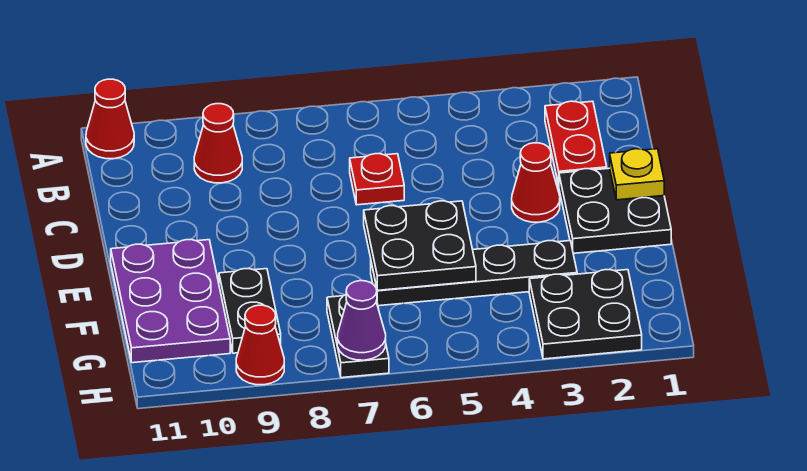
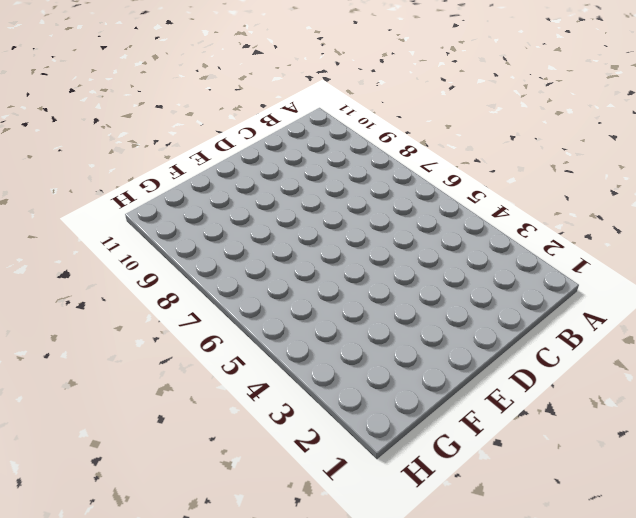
none -> red 1x1 cone [86,79,134,159]
none -> red 1x2 plate [545,101,607,185]
none -> red 1x1 cone [194,104,242,183]

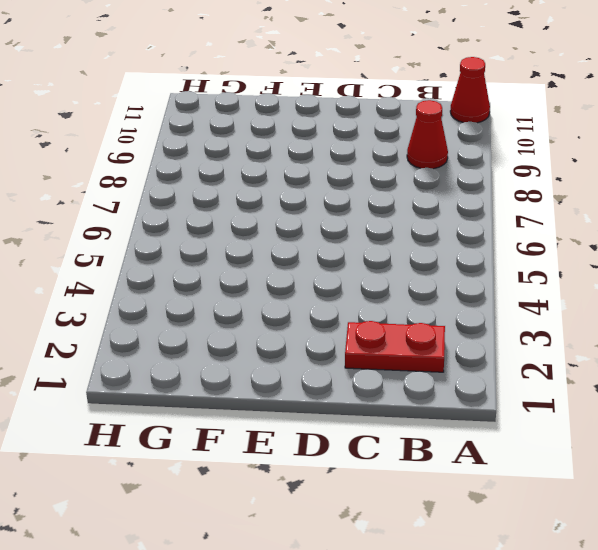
none -> red 1x1 plate [350,154,404,205]
none -> black 2x2 plate [559,168,671,253]
none -> red 1x1 cone [512,143,560,222]

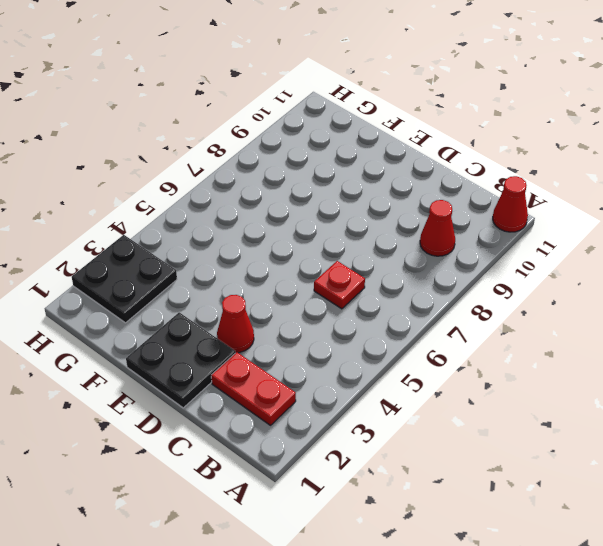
none -> purple 2x3 plate [111,240,230,363]
none -> black 1x4 plate [371,241,577,306]
none -> black 1x2 plate [219,269,281,353]

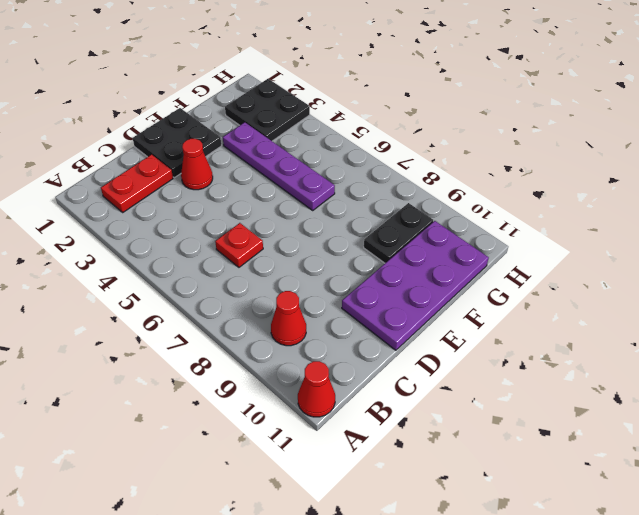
purple 2x4 plate [342,221,489,350] -> purple 2x3 plate [111,240,230,363]
purple 1x4 plate [223,122,335,210] -> black 1x4 plate [371,241,577,306]
none -> black 1x2 plate [327,295,389,378]
none -> red 1x1 cone [236,305,284,385]
none -> yellow 1x1 plate [610,149,664,200]

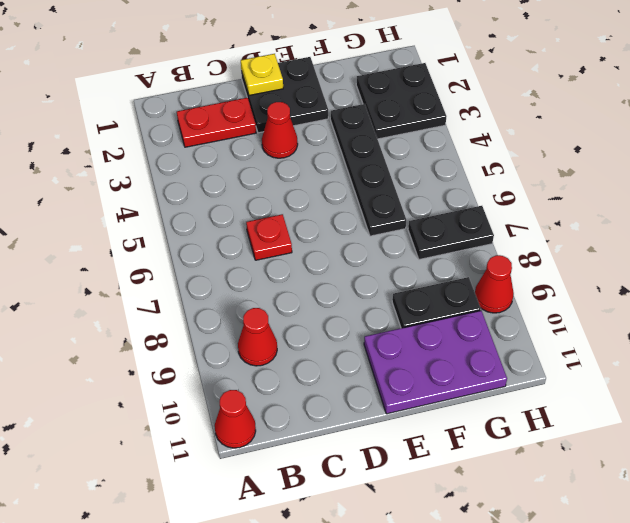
none -> black 2x2 plate [364,201,476,291]
none -> purple 1x1 cone [337,281,386,360]

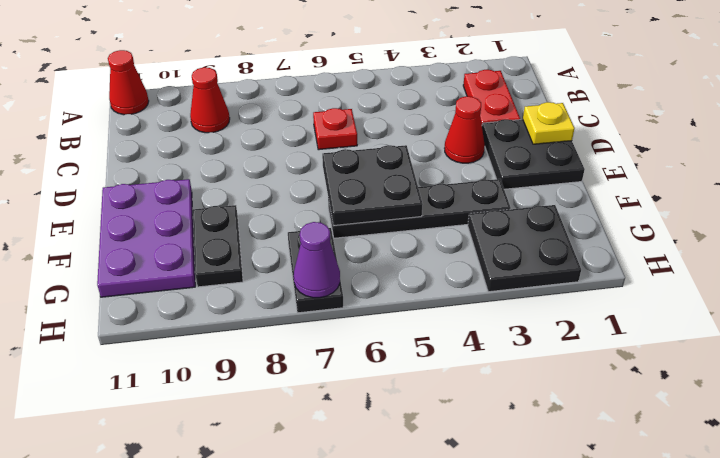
none -> red 1x1 cone [236,305,284,385]

